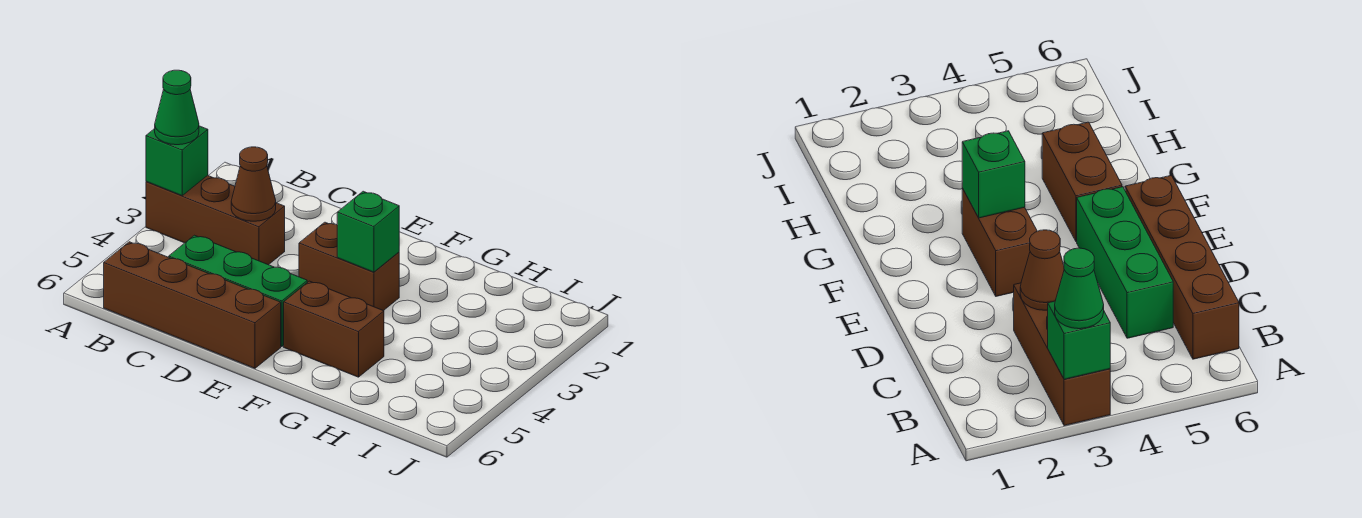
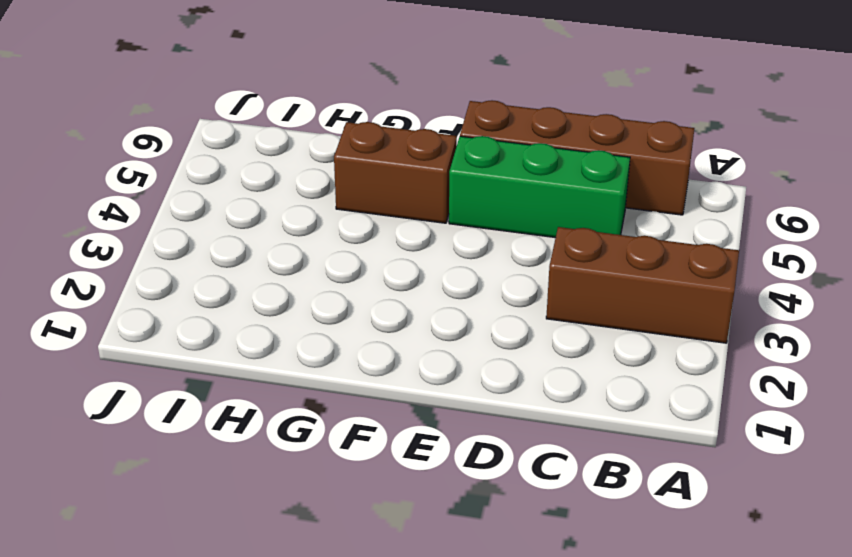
none -> brown 1x2 brick [299,222,399,311]
none -> green 1x1 brick [146,126,208,196]

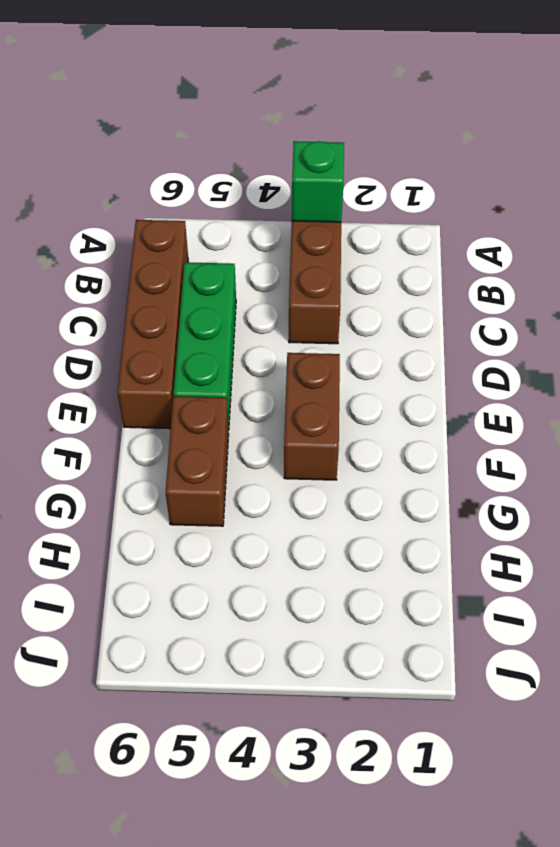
none -> brown 1x1 cone [231,147,276,221]
none -> green 1x1 brick [337,191,399,272]

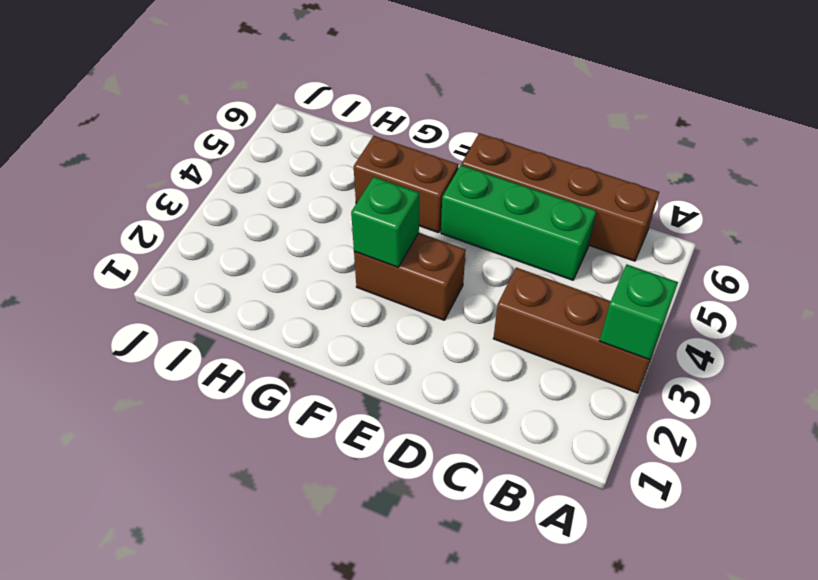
none -> brown 1x1 cone [231,147,276,221]
none -> green 1x1 cone [155,70,199,145]

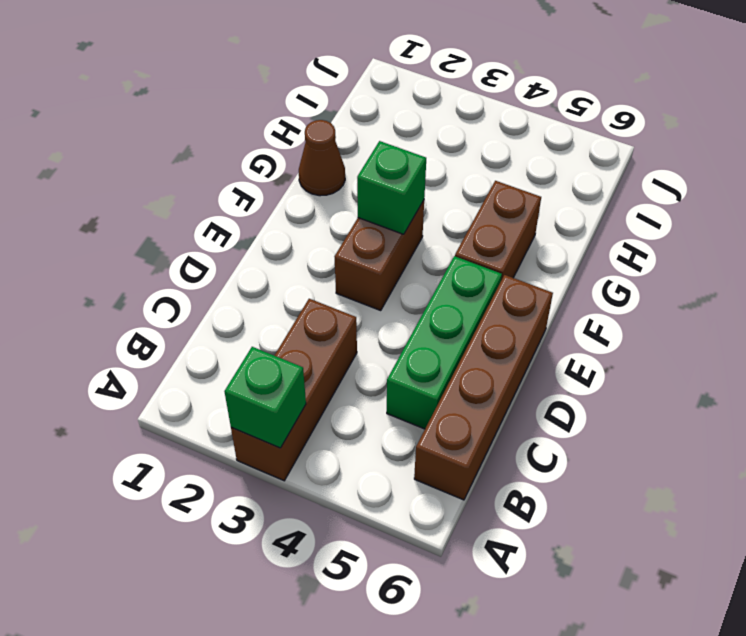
brown 1x1 cone [299,120,345,196] -> brown 1x1 cone moved to [231,147,276,221]
none -> green 1x1 cone [155,70,199,145]

